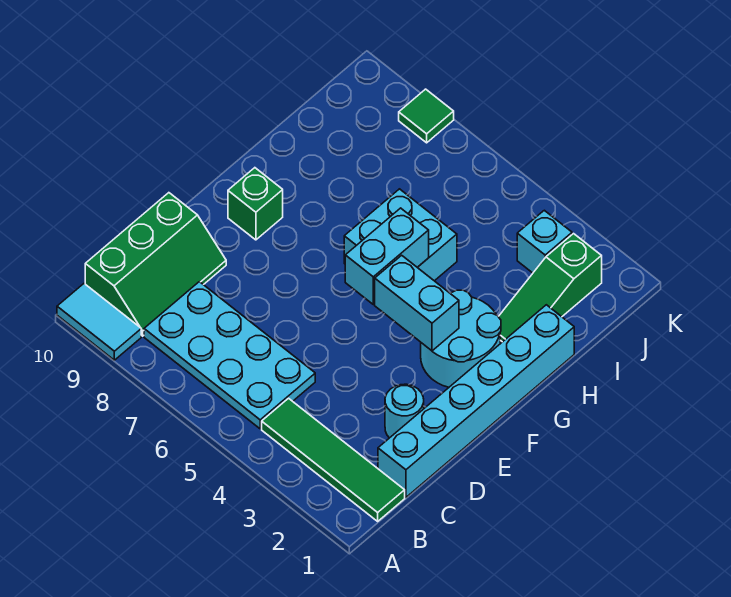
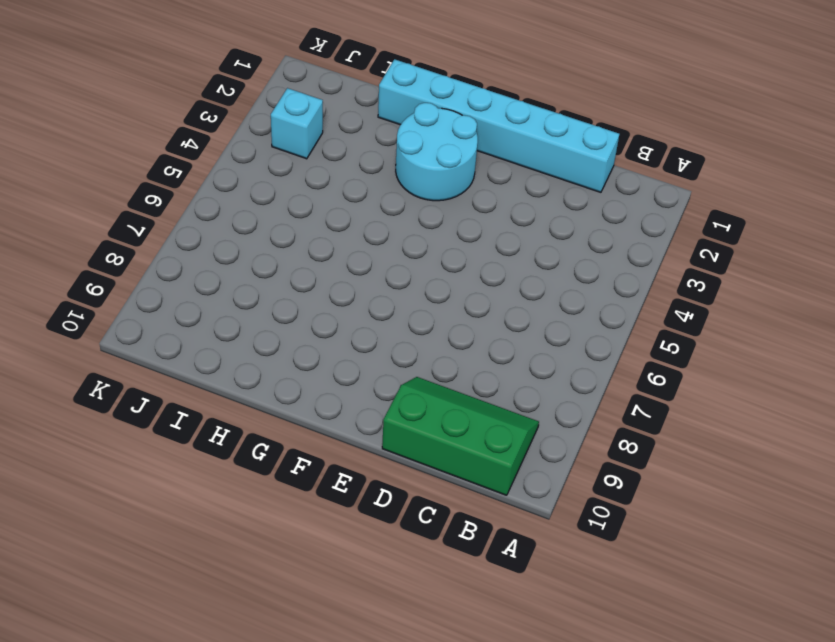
none -> cyan 1x2 tile [57,284,141,360]
none -> green 1x4 tile [262,398,405,521]
none -> cyan 2x4 plate [144,282,315,429]

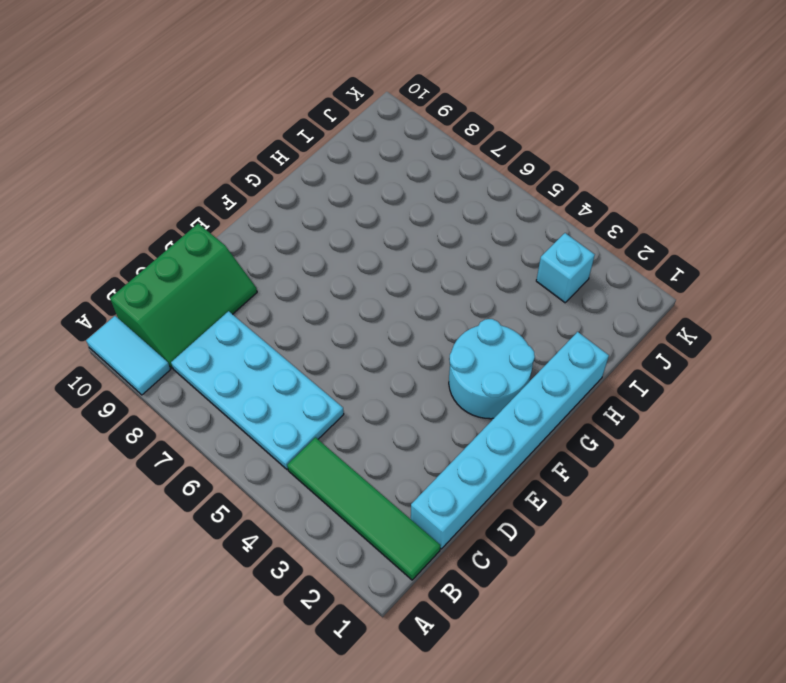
none -> cyan 1x1 round brick [385,384,424,438]
none -> green 1x1 brick [228,168,283,240]
none -> cyan 2x2 brick [344,189,457,281]

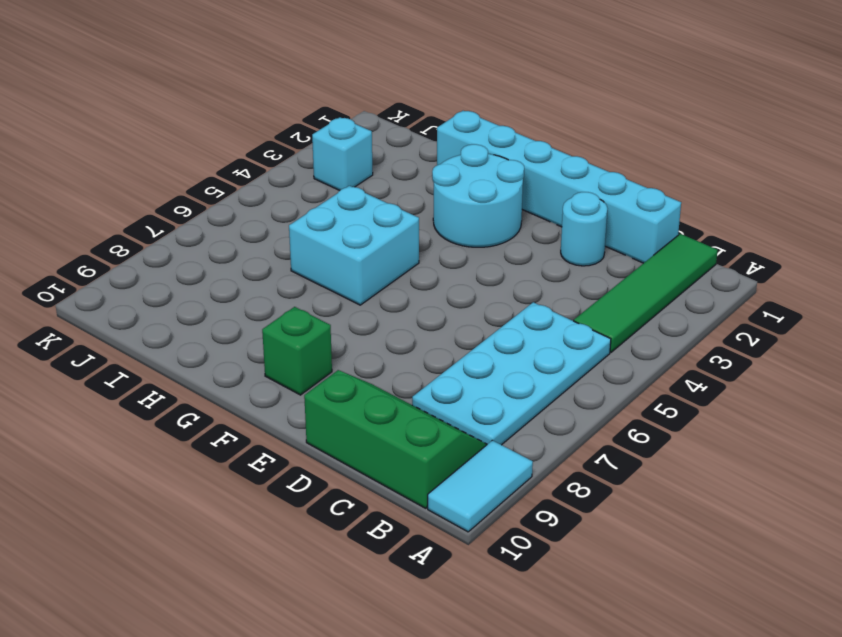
none -> green 1x3 slope [498,234,602,342]
none -> green 1x1 tile [399,89,454,143]
none -> cyan 1x2 brick [375,255,459,351]

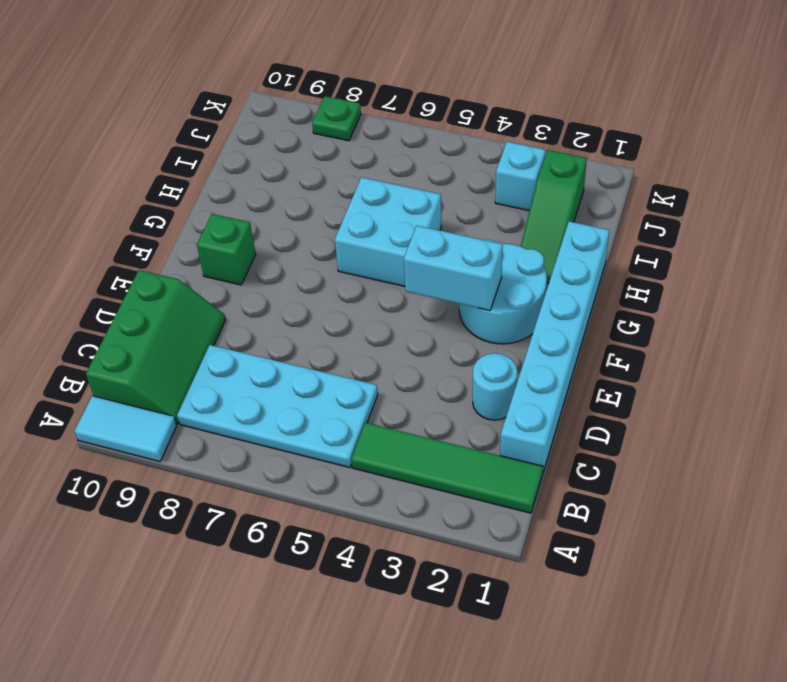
green 1x1 plate [312,96,361,141] -> green 1x1 tile [399,89,454,143]
none -> cyan 1x2 brick [345,208,429,304]

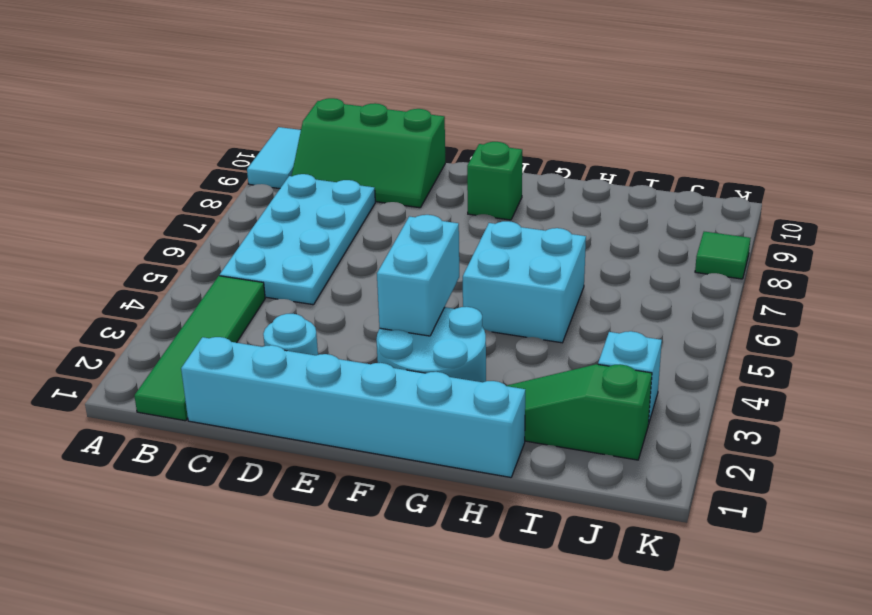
none -> cyan 1x2 brick [345,208,429,304]

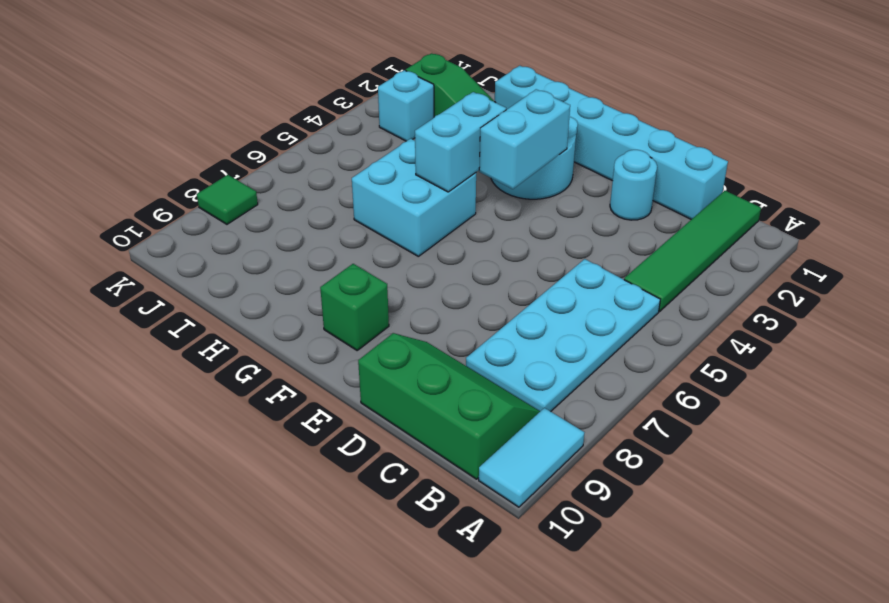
cyan 1x2 brick [415,92,506,192] -> cyan 1x2 brick turned to [345,208,429,304]

